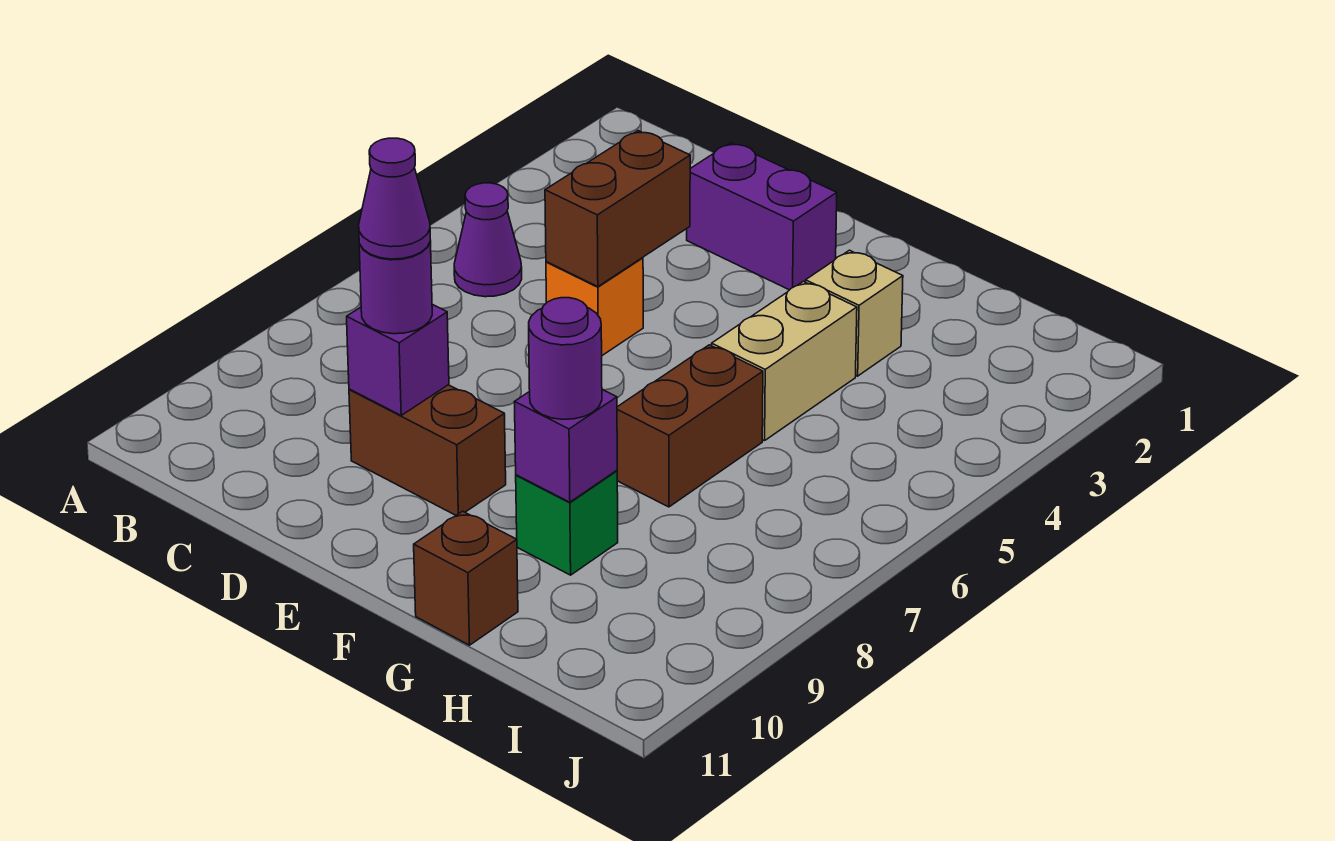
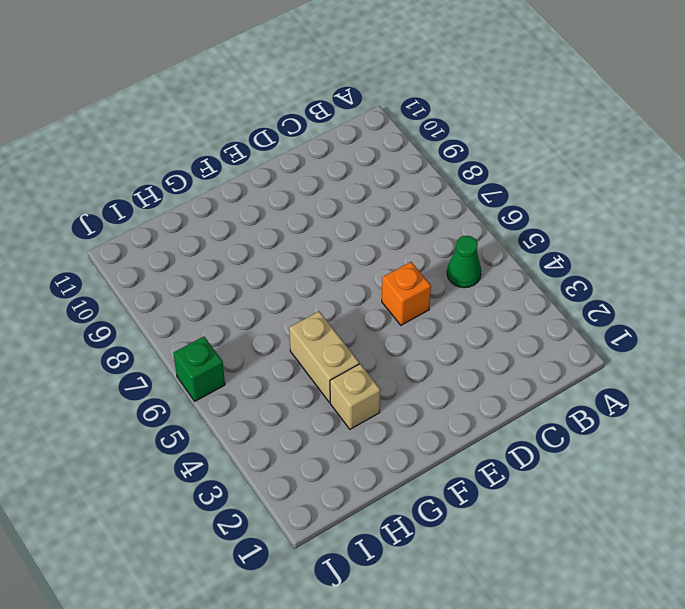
green 1x1 cone [447,236,481,288] -> purple 1x1 cone [454,183,522,297]
green 1x1 brick [173,337,225,401] -> green 1x1 brick moved to [516,471,618,575]
none -> purple 1x2 brick [687,143,837,290]
none -> brown 1x2 brick [349,385,506,515]
none -> brown 1x2 brick [617,345,763,507]

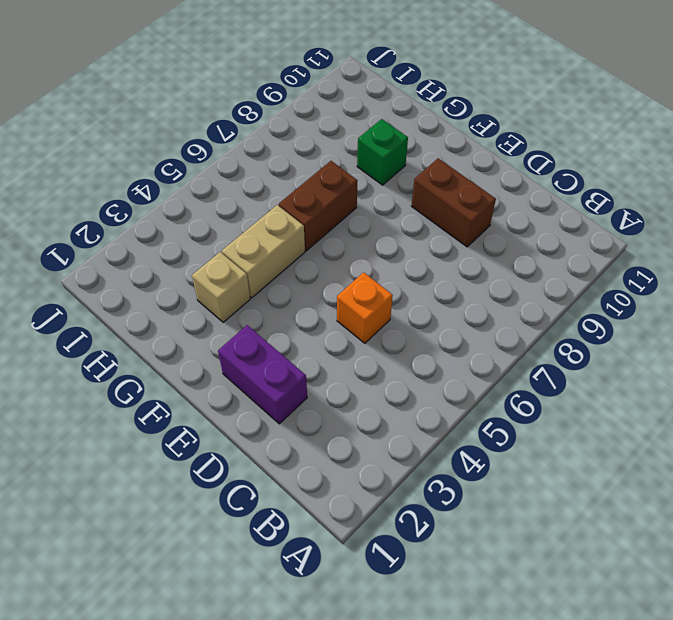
none -> purple 1x1 cone [454,183,522,297]
none -> brown 1x1 brick [414,511,518,645]
none -> brown 1x2 brick [545,131,690,287]

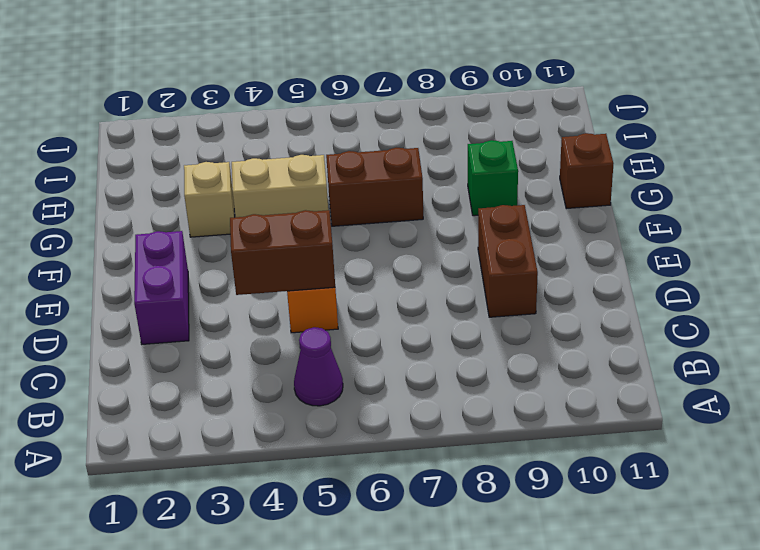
none -> purple 1x1 brick [347,304,449,415]
none -> purple 1x1 brick [515,390,617,502]
none -> purple 1x1 round brick [359,242,432,334]

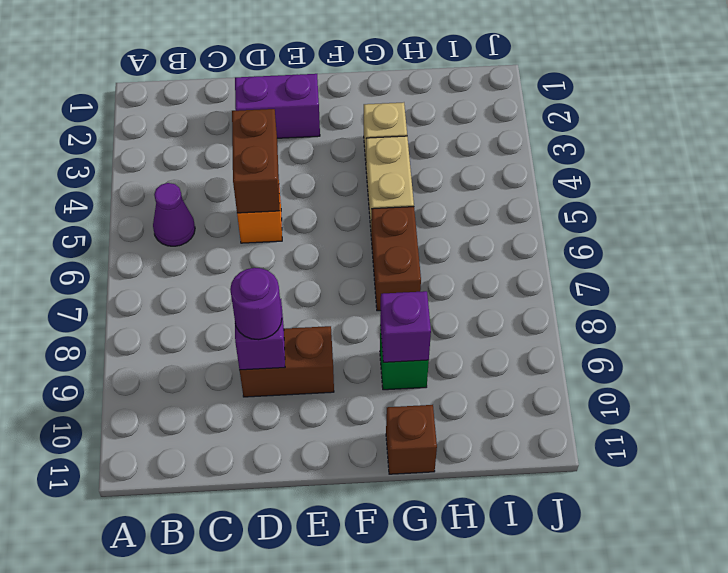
none -> purple 1x1 round brick [529,298,602,419]
none -> purple 1x1 cone [359,138,431,259]

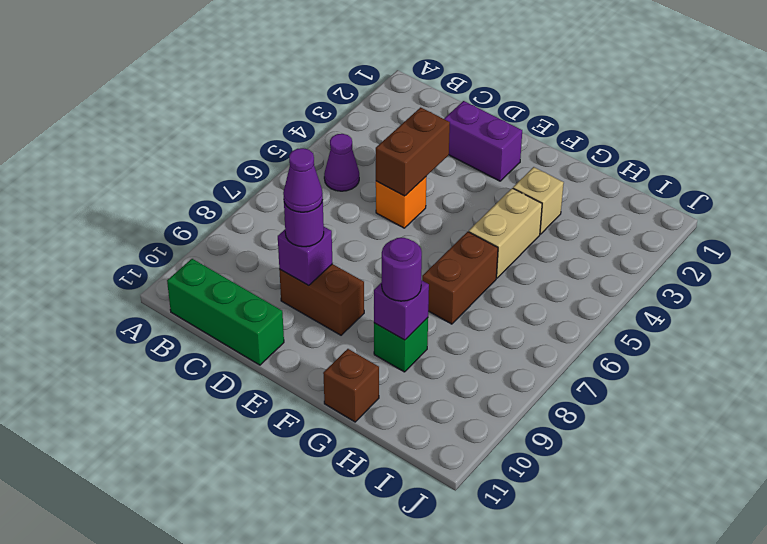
green 1x3 brick [167,259,284,365] -> none

